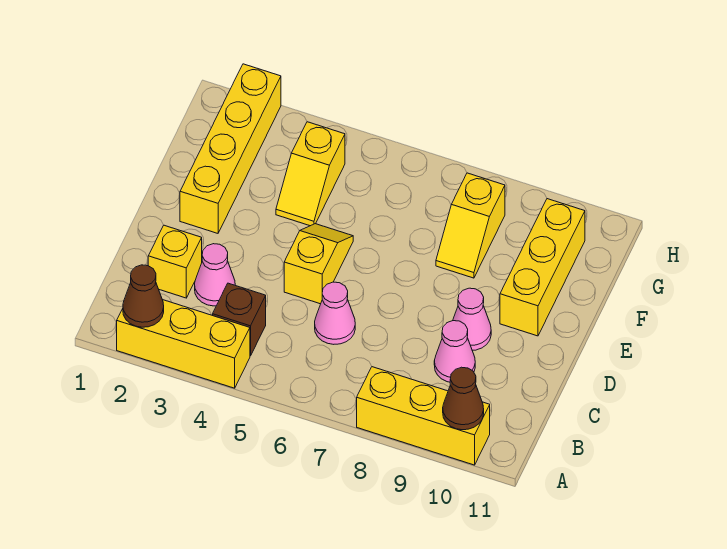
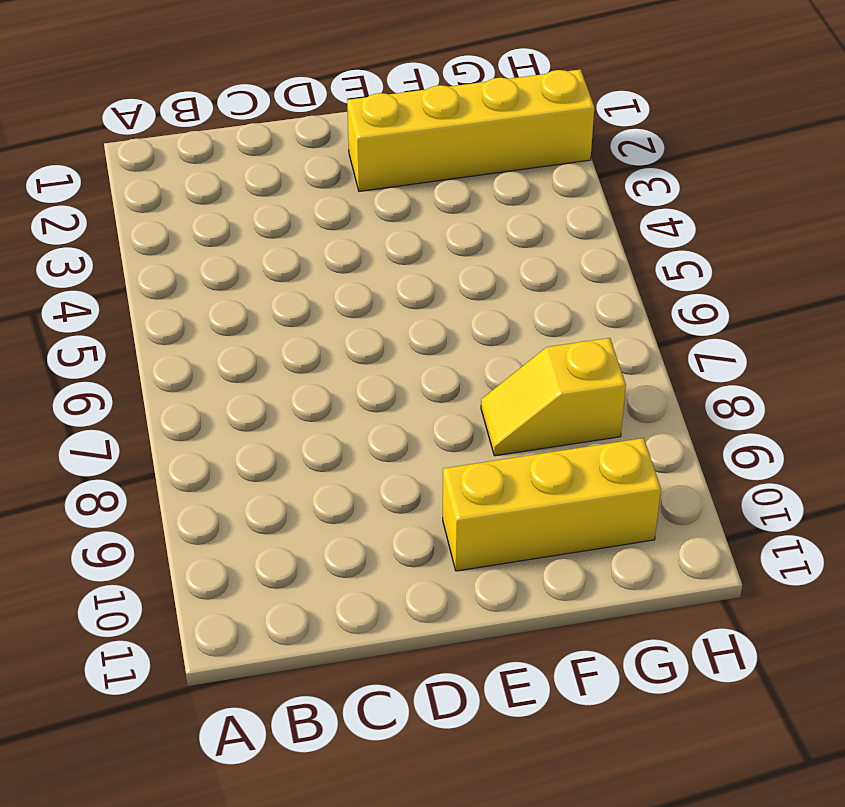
none -> yellow 1x3 brick [117,300,250,388]
none -> yellow 1x3 brick [357,367,490,465]
none -> brown 1x1 brick [213,283,266,356]

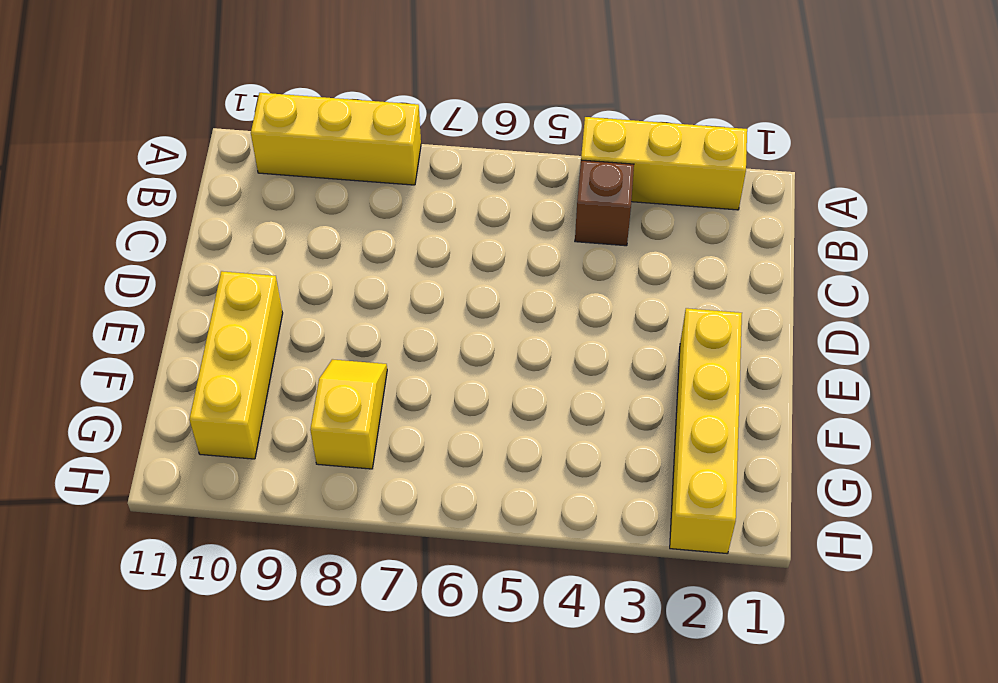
none -> yellow 1x1 brick [148,225,202,298]
none -> pink 1x1 cone [195,244,235,306]
none -> pink 1x1 cone [315,282,355,344]

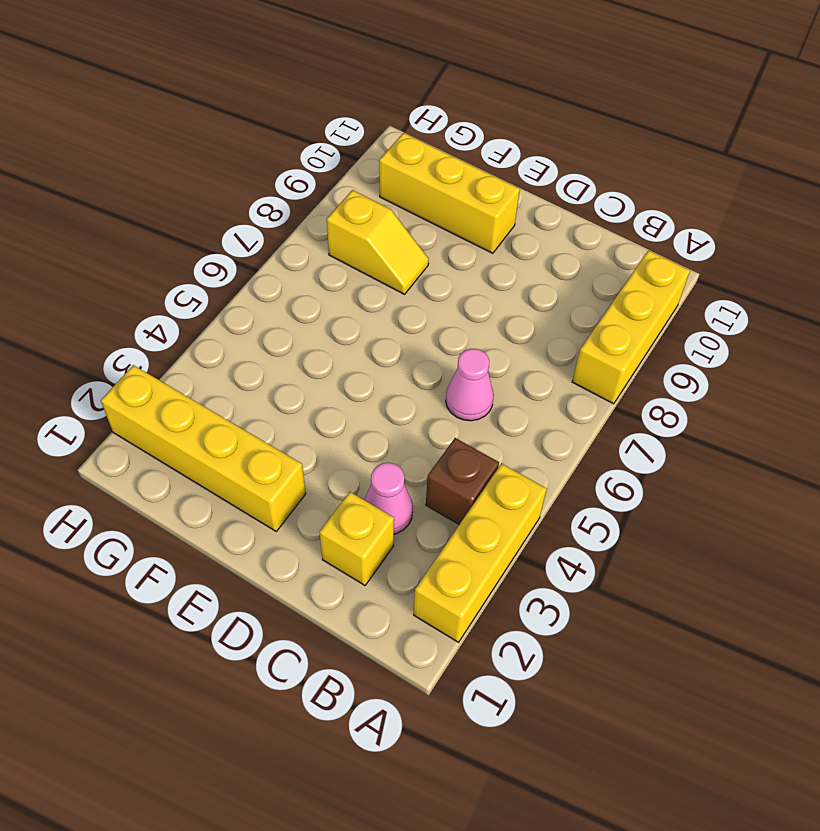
none -> pink 1x1 cone [434,321,475,382]
none -> yellow 1x2 slope [284,224,353,304]
none -> pink 1x1 cone [453,288,491,350]

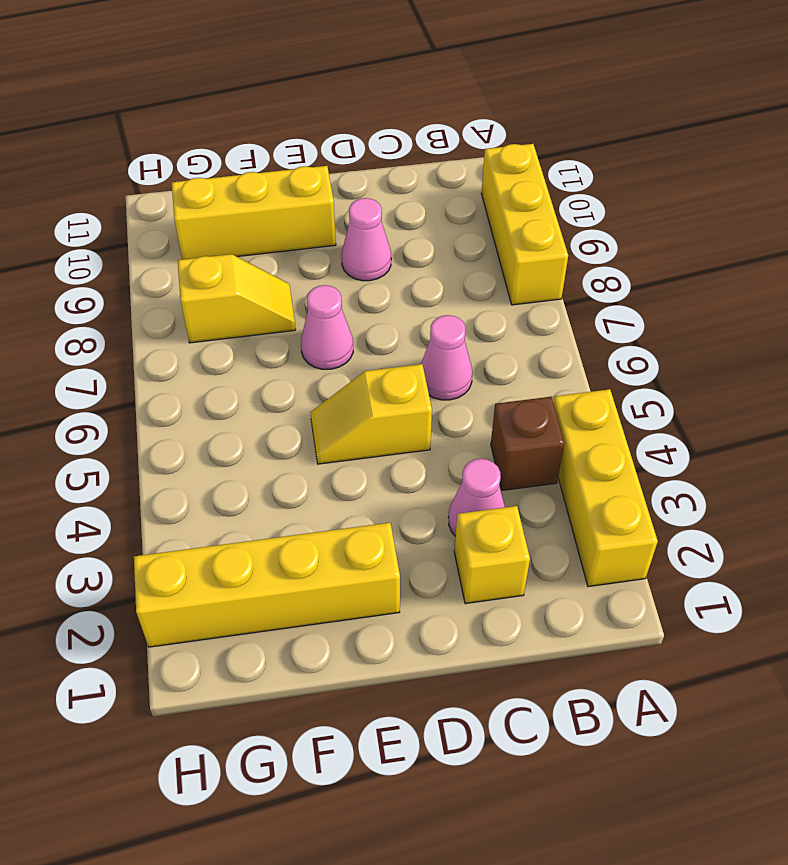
pink 1x1 cone [301,285,353,369] -> pink 1x1 cone moved to [434,321,475,382]
none -> yellow 1x2 slope [276,122,345,226]
none -> brown 1x1 cone [123,265,164,327]
none -> brown 1x1 cone [443,367,484,430]

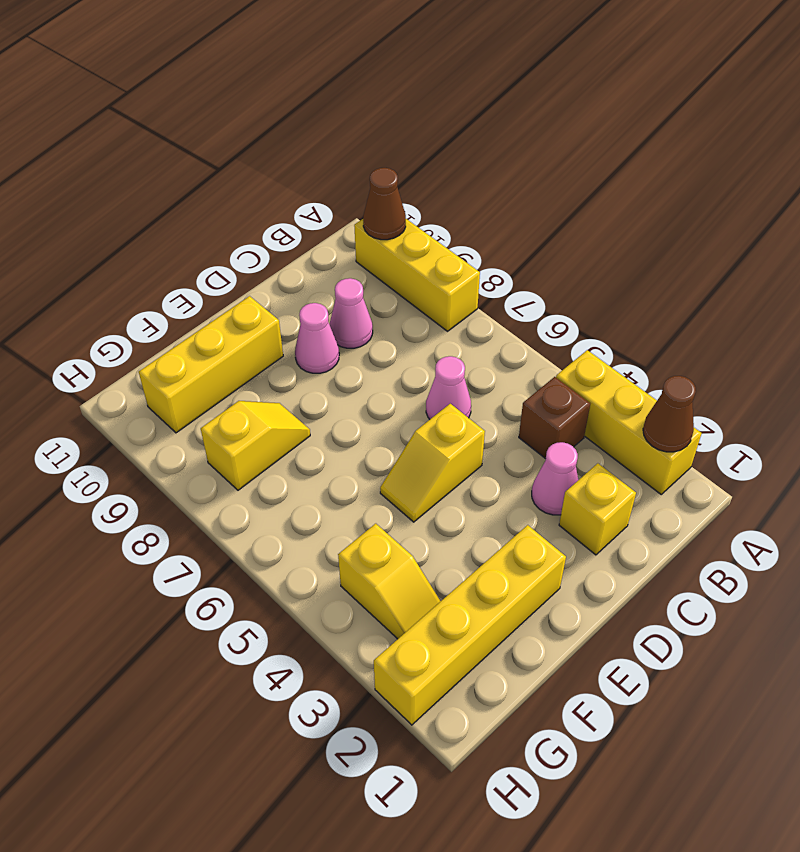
yellow 1x2 slope [338,524,441,639] -> yellow 1x2 slope turned to [276,122,345,226]

